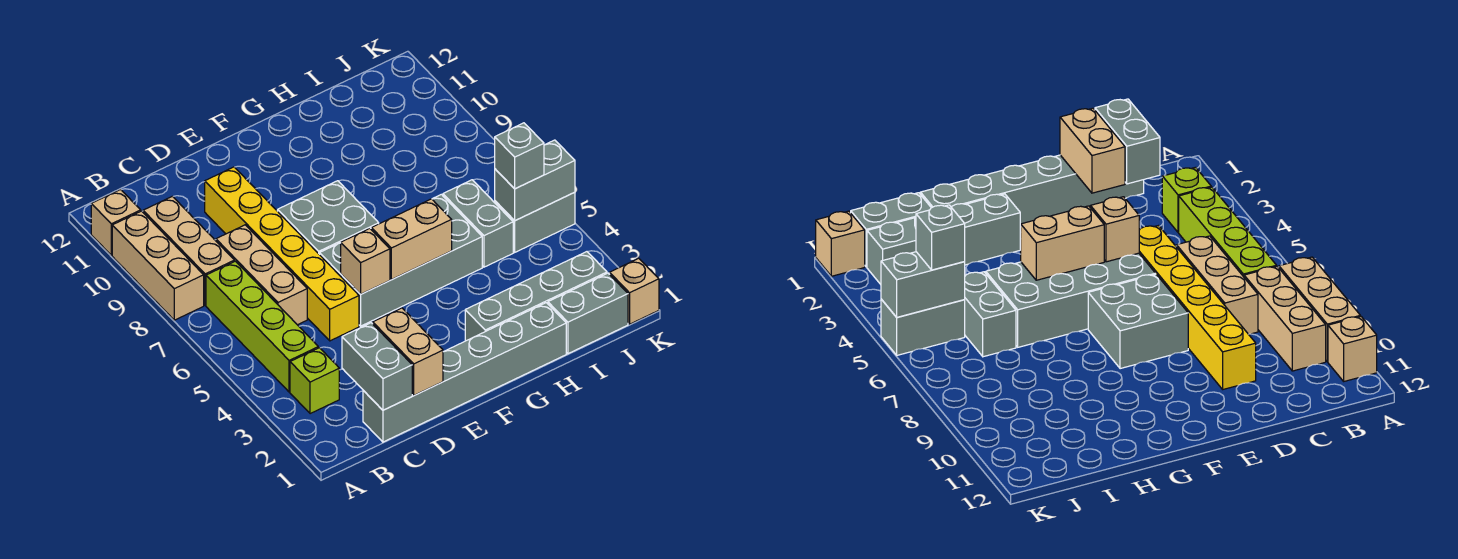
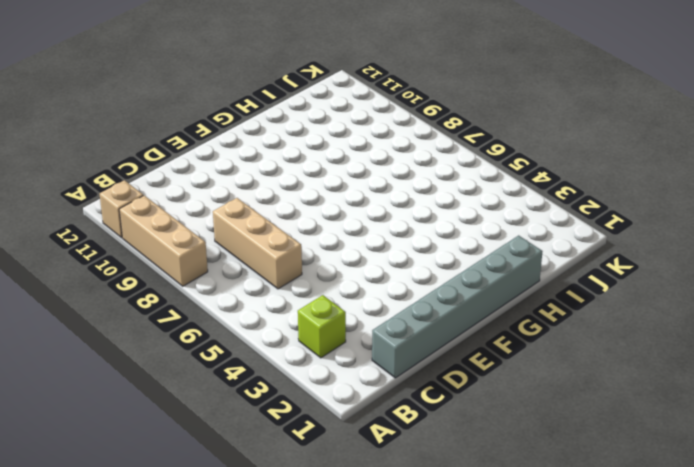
none -> lime 1x4 brick [206,261,318,392]
none -> tan 1x3 brick [143,196,234,305]
none -> yellow 1x6 brick [205,167,359,341]

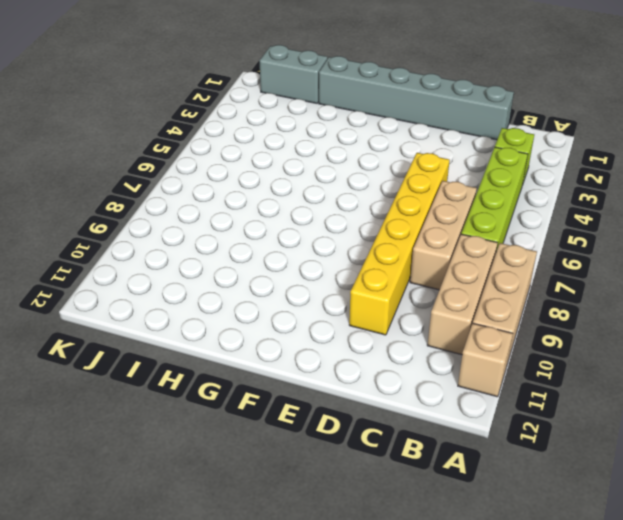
none -> grey 2x4 brick [320,194,482,326]
none -> grey 2x2 brick [278,181,379,255]
none -> grey 1x4 brick [465,252,607,341]

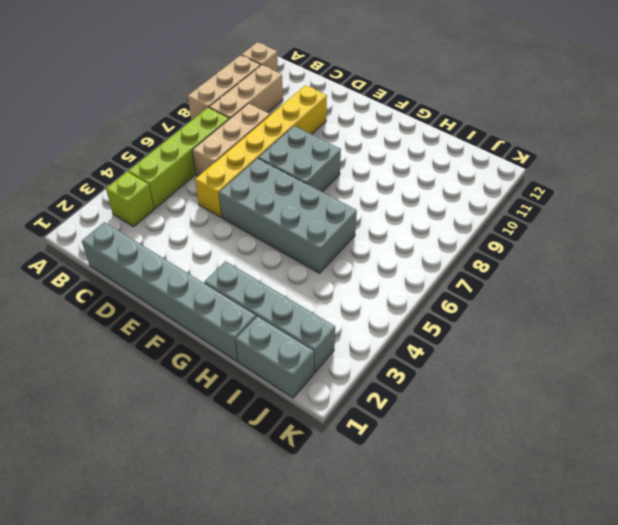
none -> grey 1x2 brick [443,180,513,267]
none -> grey 1x2 brick [495,192,575,252]
none -> tan 1x1 brick [610,258,659,324]

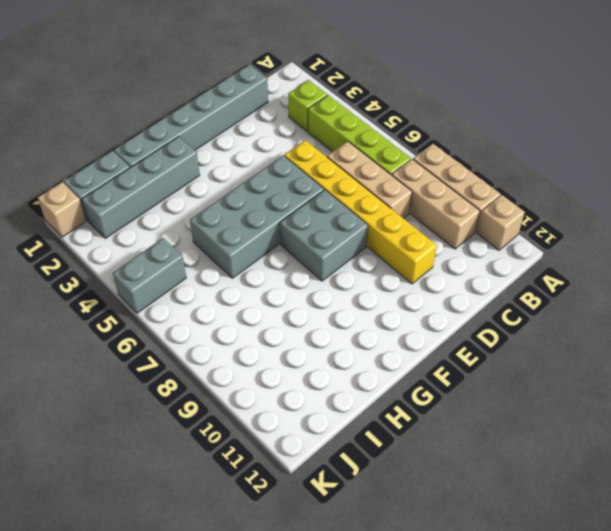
none -> grey 1x2 brick [443,180,513,267]
none -> grey 1x2 brick [342,323,412,410]
none -> tan 1x2 brick [373,308,443,395]

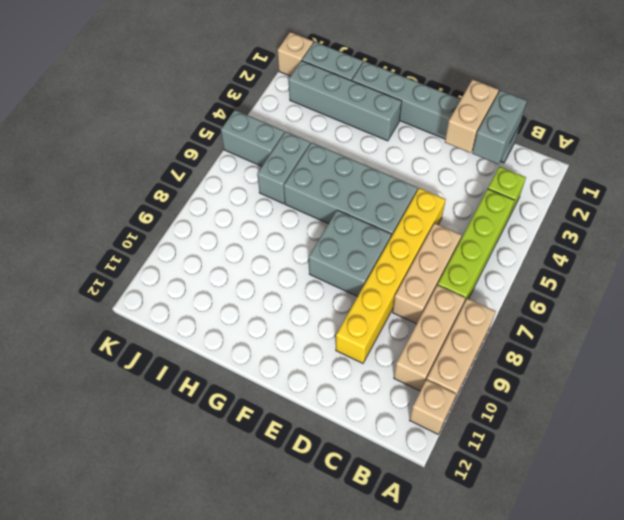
none -> tan 1x1 brick [341,228,390,294]
none -> tan 1x2 brick [371,199,452,280]
none -> grey 1x2 brick [495,140,575,221]

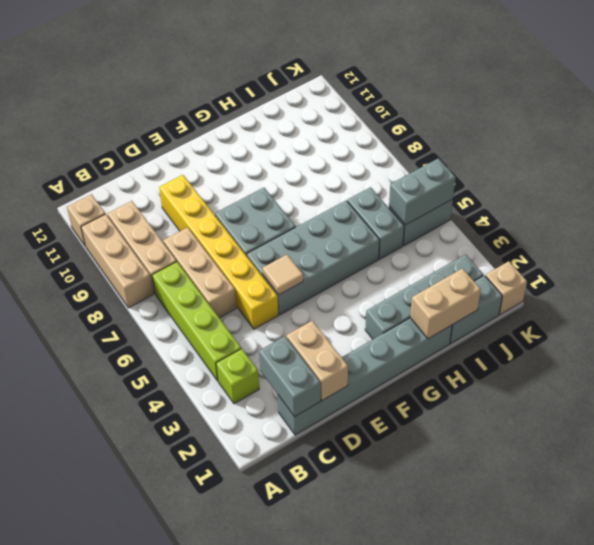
tan 1x1 tile [262,255,303,295] -> tan 1x1 brick [341,228,390,294]
tan 1x2 brick [410,269,481,339] -> tan 1x2 brick moved to [371,199,452,280]
none -> grey 1x1 brick [495,123,544,189]

